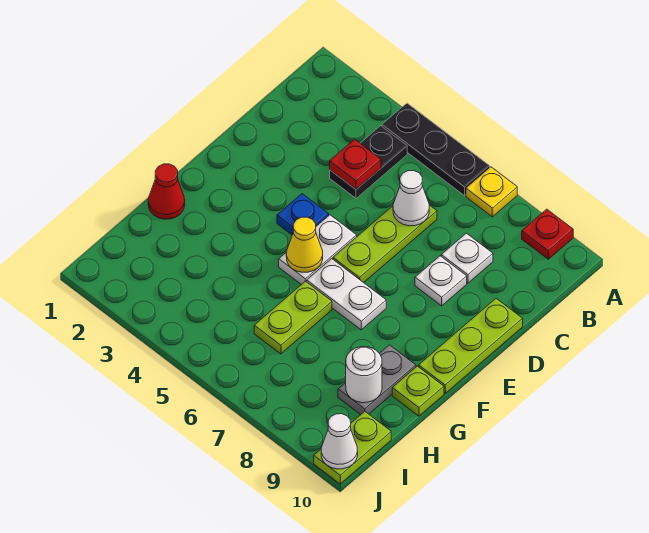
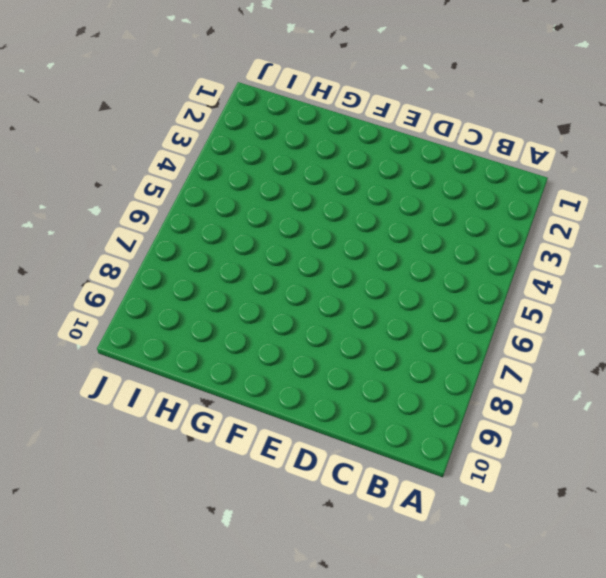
none -> black 1x3 plate [382,103,490,196]
none -> yellow 1x1 plate [466,167,517,217]
none -> red 1x1 plate [522,209,573,259]

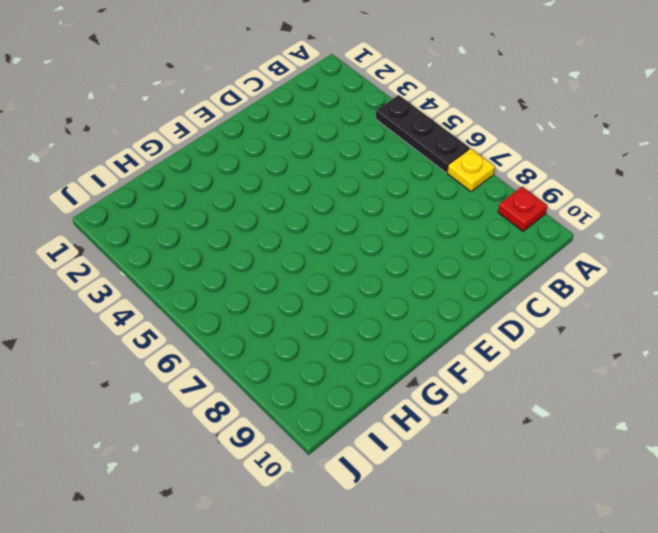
none -> black 1x2 plate [330,126,407,198]
none -> lime 1x3 plate [333,205,437,283]
none -> white 1x1 plate [441,233,493,283]

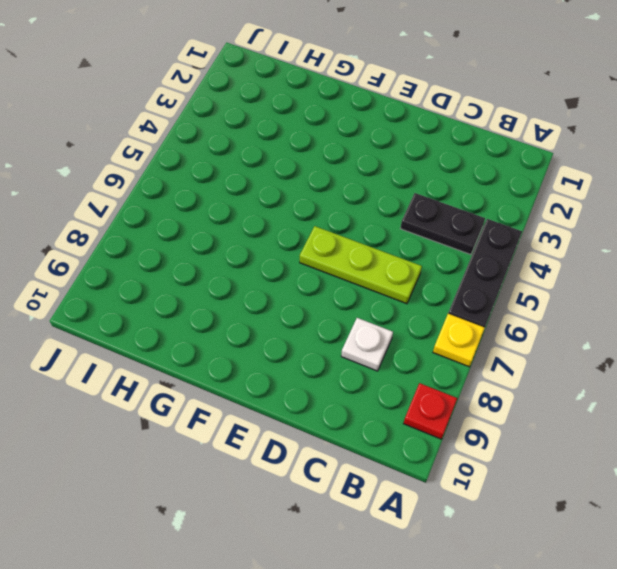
none -> white 1x1 plate [415,256,467,306]
none -> lime 1x3 plate [419,298,523,393]
none -> blue 1x1 plate [277,194,329,235]

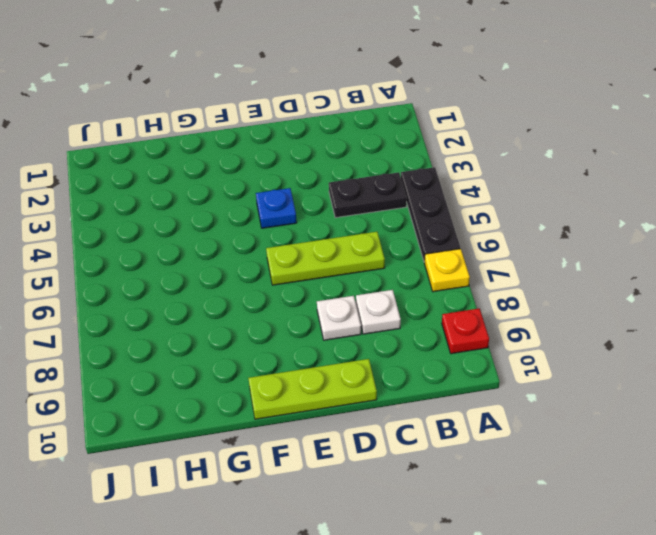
none -> white 1x2 plate [279,215,357,284]
none -> white 1x2 plate [307,259,386,330]
none -> red 1x1 cone [148,164,185,219]

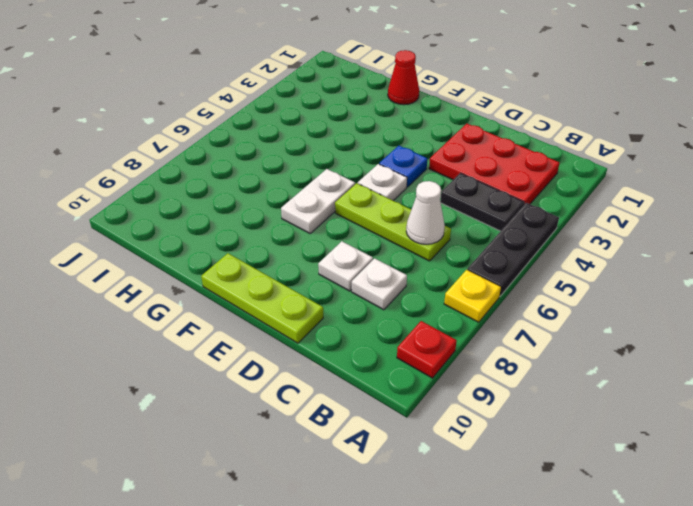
red 2x3 plate [429,124,559,204] -> none
white 1x1 plate [358,164,407,201] -> white 1x2 plate [279,215,357,284]
none -> lime 1x2 plate [254,281,332,354]
none -> grey 1x2 plate [338,345,416,415]
none -> lime 1x1 plate [392,366,444,416]

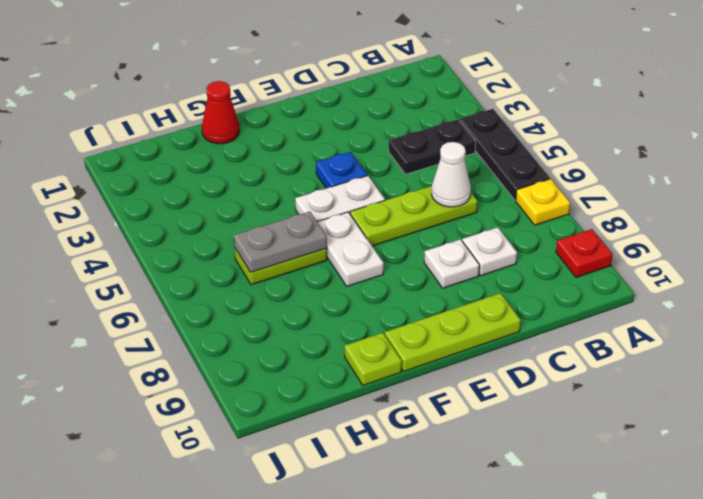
grey 1x2 plate [234,212,327,272] -> grey 1x2 plate moved to [338,345,416,415]
none -> lime 1x2 plate [314,411,391,484]
none -> red 1x1 plate [330,139,381,189]
none -> yellow 1x1 cone [286,217,323,272]

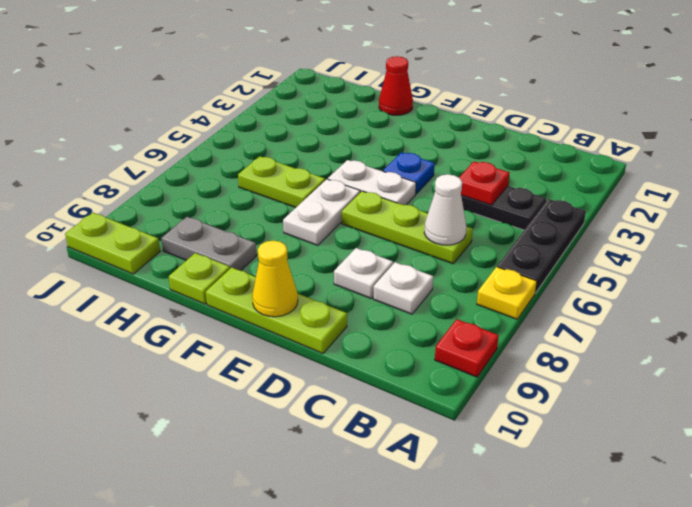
yellow 1x1 cone [252,241,298,317] -> yellow 1x1 cone moved to [286,217,323,272]
none -> white 1x1 round brick [346,347,382,403]
none -> white 1x1 cone [321,414,358,469]

